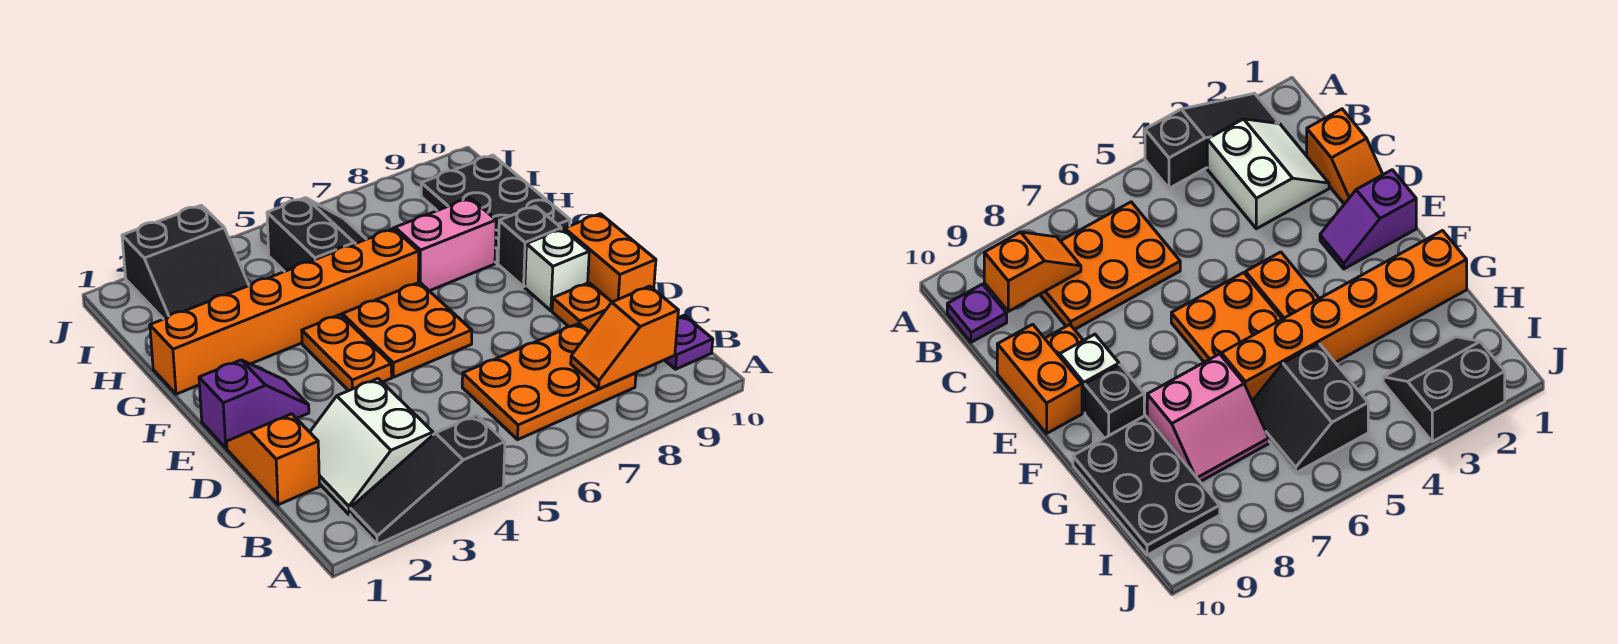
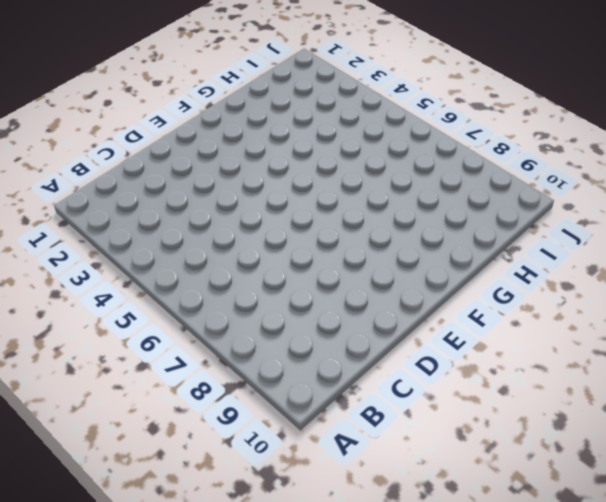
none -> black 1x3 slope [350,415,505,544]
none -> white 2x2 slope [310,379,433,515]
none -> orange 2x3 plate [462,323,636,440]

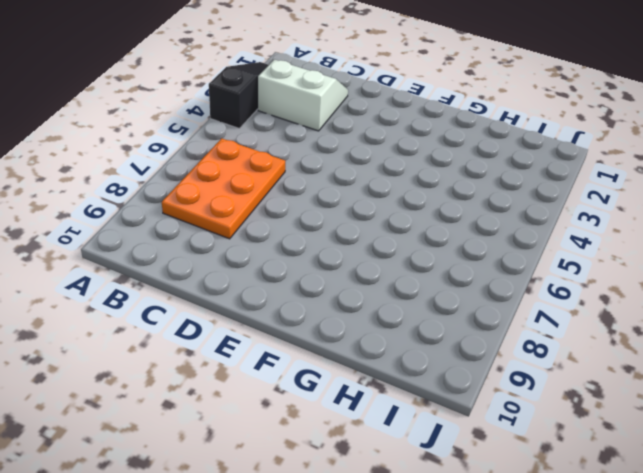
none -> purple 1x1 plate [665,315,713,369]
none -> orange 1x2 slope [227,414,320,505]
none -> orange 1x1 plate [552,283,612,331]

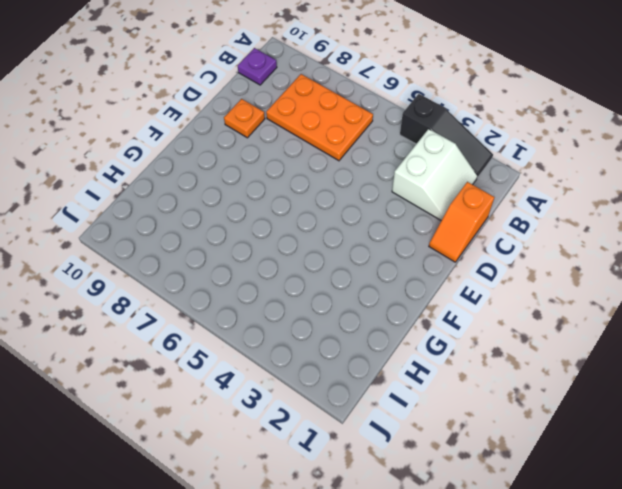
none -> orange 1x2 brick [564,214,656,302]
none -> purple 1x2 slope [199,360,309,448]
none -> orange 1x2 plate [302,314,392,391]

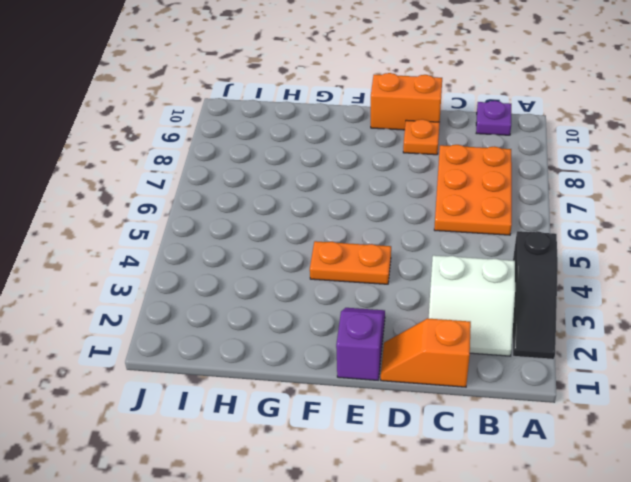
none -> orange 2x2 plate [342,282,472,377]
none -> white 1x1 brick [525,229,589,311]
none -> black 1x1 brick [498,206,561,287]

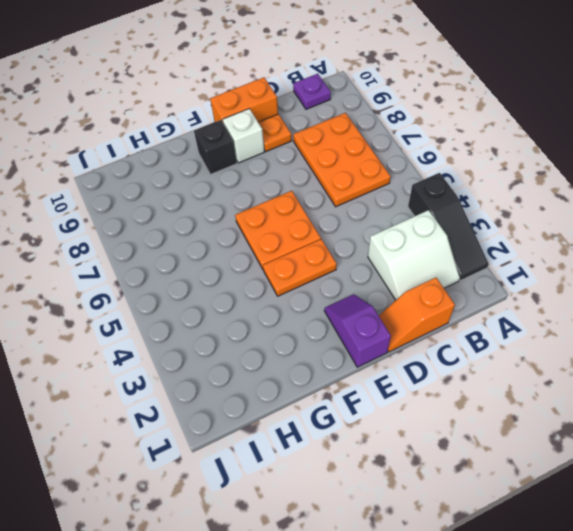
none -> orange 1x6 brick [150,229,419,394]
none -> pink 2x2 slope [393,198,496,291]
none -> black 2x3 plate [421,155,570,263]

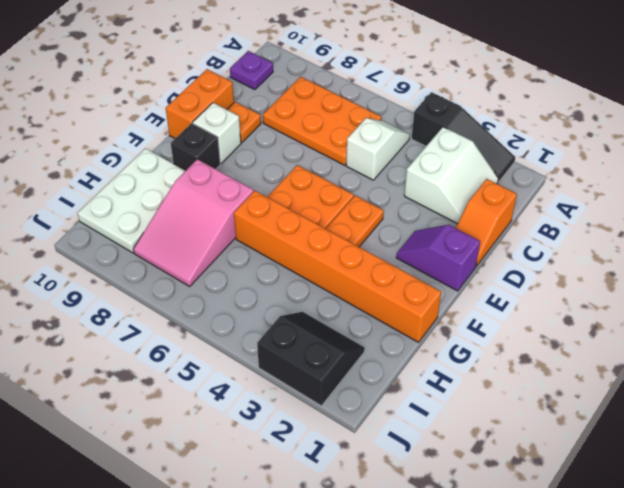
white 1x2 slope [346,118,410,180] -> none
pink 2x3 slope [133,159,254,286] -> pink 2x2 slope [393,198,496,291]
white 2x3 plate [78,148,186,253] -> black 2x3 plate [421,155,570,263]
none -> black 2x2 slope [267,198,366,272]
none -> orange 1x2 slope [571,286,678,389]

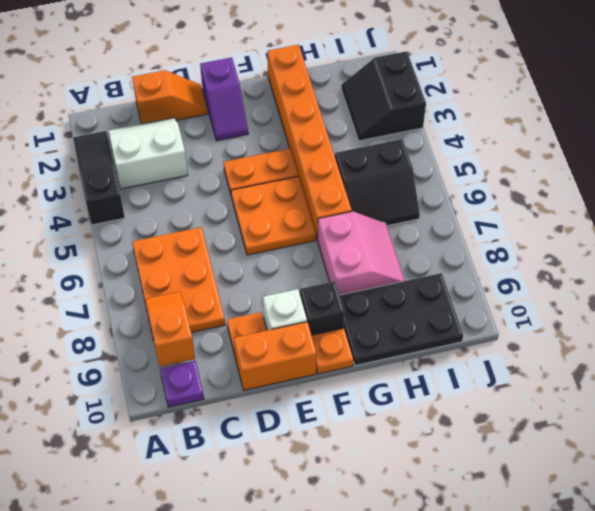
orange 1x1 plate [312,328,353,374] -> none

